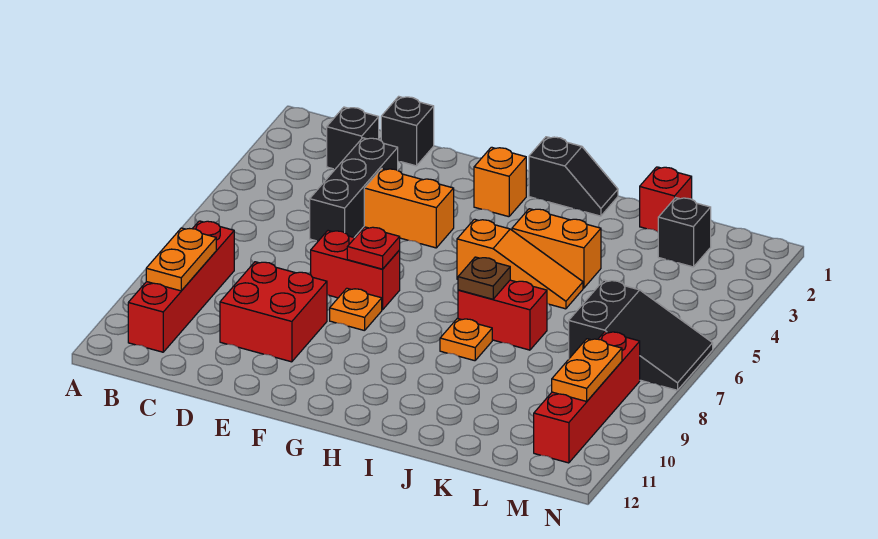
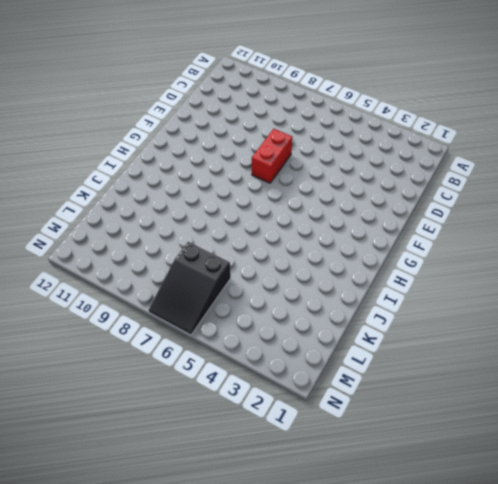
none -> red 1x4 brick [128,221,234,352]
none -> black 1x1 brick [327,107,379,169]
none -> black 1x1 brick [381,96,434,166]

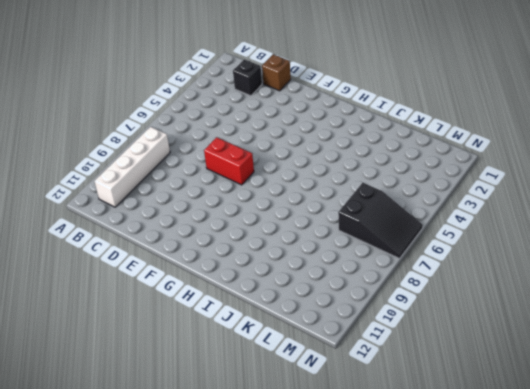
white 1x4 brick [94,127,170,207] -> red 1x4 brick [128,221,234,352]
brown 1x1 brick [262,54,291,91] -> black 1x1 brick [381,96,434,166]
none -> black 1x3 brick [310,138,398,241]
none -> red 2x2 brick [220,262,327,362]
none -> orange 1x2 brick [364,169,454,248]

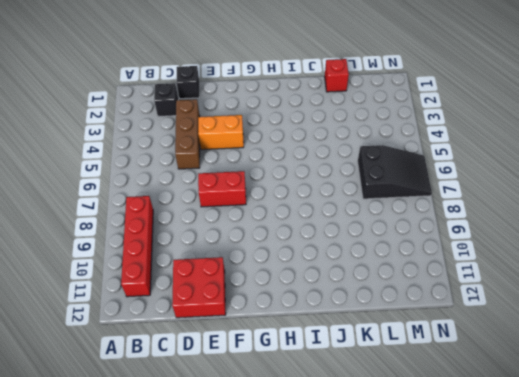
brown 1x3 brick [175,99,200,169] -> black 1x3 brick [310,138,398,241]
red 2x2 brick [172,257,226,318] -> red 2x2 brick moved to [220,262,327,362]
none -> orange 1x1 plate [330,288,382,331]
none -> orange 1x1 brick [474,147,526,217]
none -> black 1x2 slope [529,137,618,216]

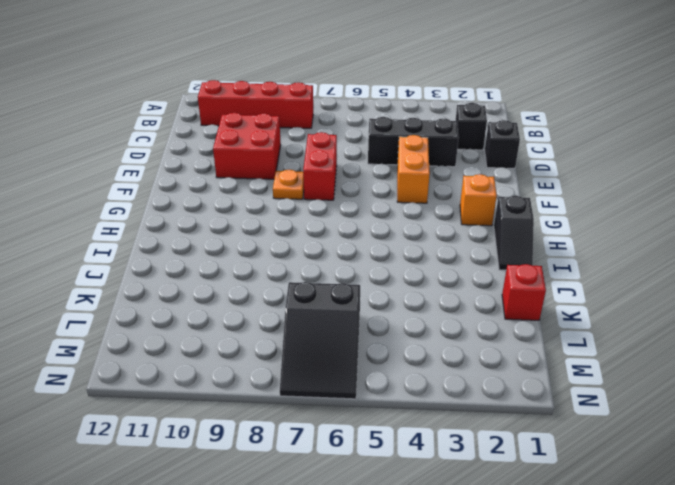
none -> orange 1x3 slope [457,219,583,309]
none -> orange 1x2 brick [512,209,601,288]
none -> red 1x2 brick [458,280,547,350]

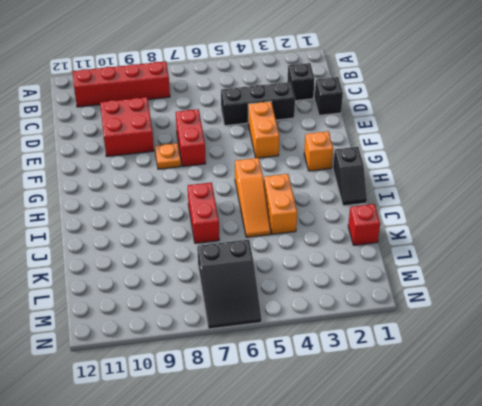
none -> orange 1x1 plate [440,318,492,361]
none -> black 1x1 brick [658,198,711,267]
none -> red 1x4 brick [534,332,640,463]

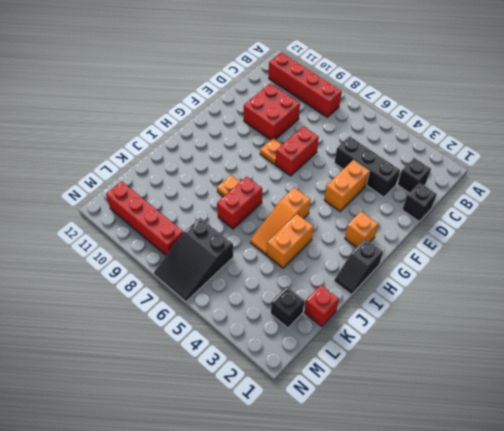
none -> orange 1x2 plate [146,228,216,291]
none -> red 1x1 plate [347,227,400,269]
none -> brown 1x1 plate [458,257,510,299]

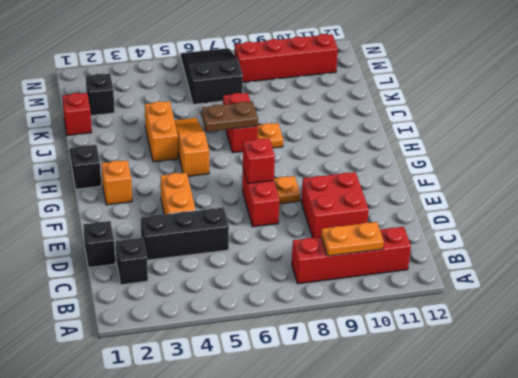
red 1x1 brick [243,138,275,183] -> red 1x1 plate [347,227,400,269]
brown 1x2 plate [202,102,258,132] -> brown 1x1 plate [458,257,510,299]
none -> orange 1x2 plate [552,339,622,401]

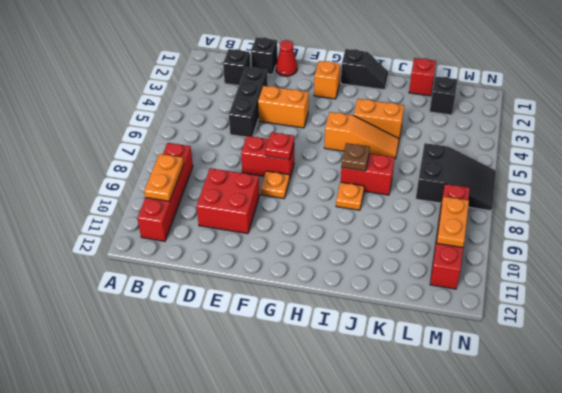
red 1x1 cone [276,40,297,76] -> none

